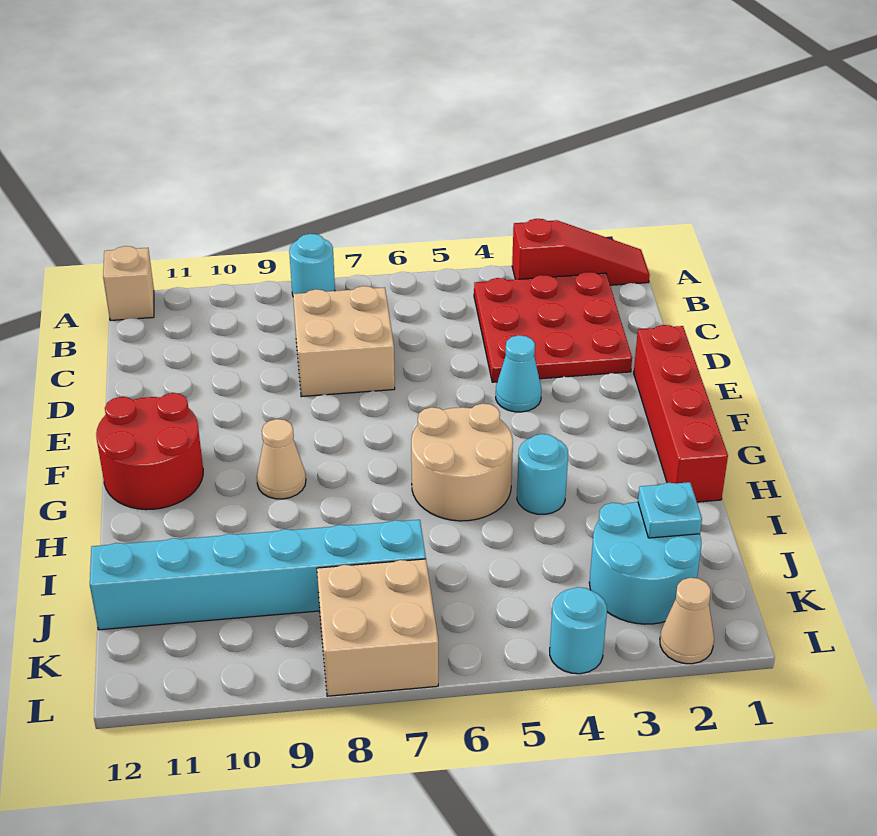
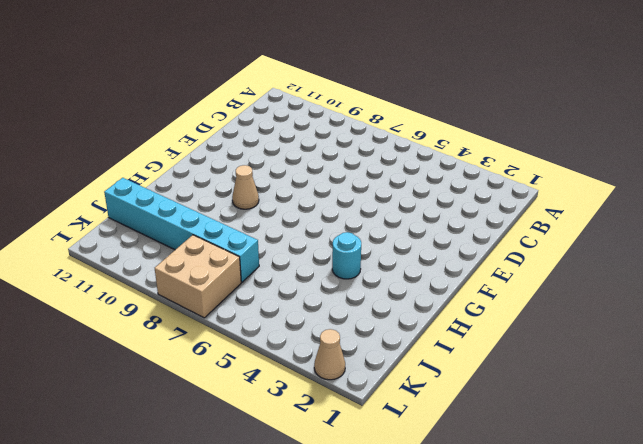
none -> red 1x3 slope [512,219,650,285]
none -> cyan 1x1 round brick [289,234,335,295]
none -> tan 1x1 brick [103,246,154,321]

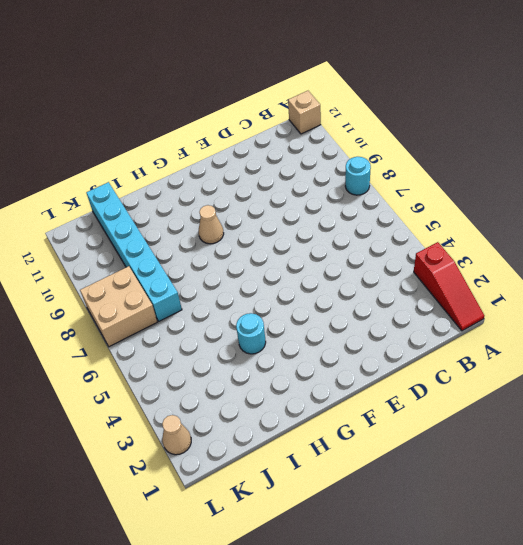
none -> red 3x3 plate [474,272,632,382]
none -> tan 2x2 brick [293,286,395,397]
none -> red 1x4 brick [634,325,728,502]

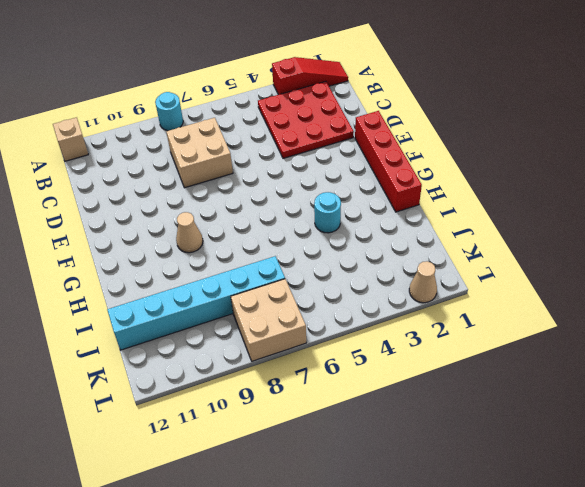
none -> cyan 1x1 cone [496,335,541,412]
none -> red 2x2 round brick [96,393,203,510]
none -> tan 2x2 round brick [411,403,513,521]

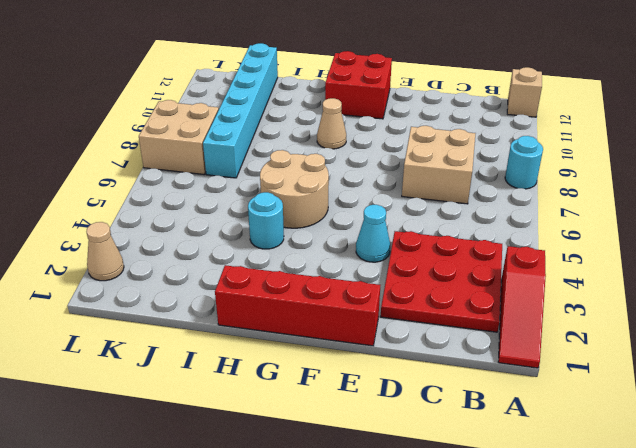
red 2x2 brick [325,51,392,119] -> red 2x2 round brick [96,393,203,510]
none -> cyan 2x2 round brick [589,502,701,624]
none -> cyan 1x1 round brick [550,587,607,674]
none -> cyan 1x1 plate [638,482,702,538]

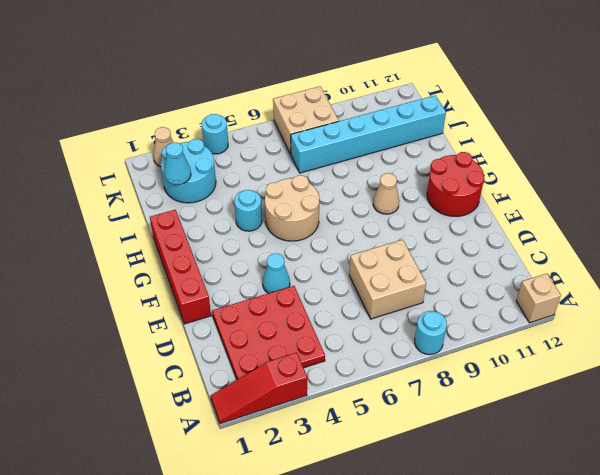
cyan 1x1 cone [164,143,191,185] -> cyan 1x1 plate [638,482,702,538]

